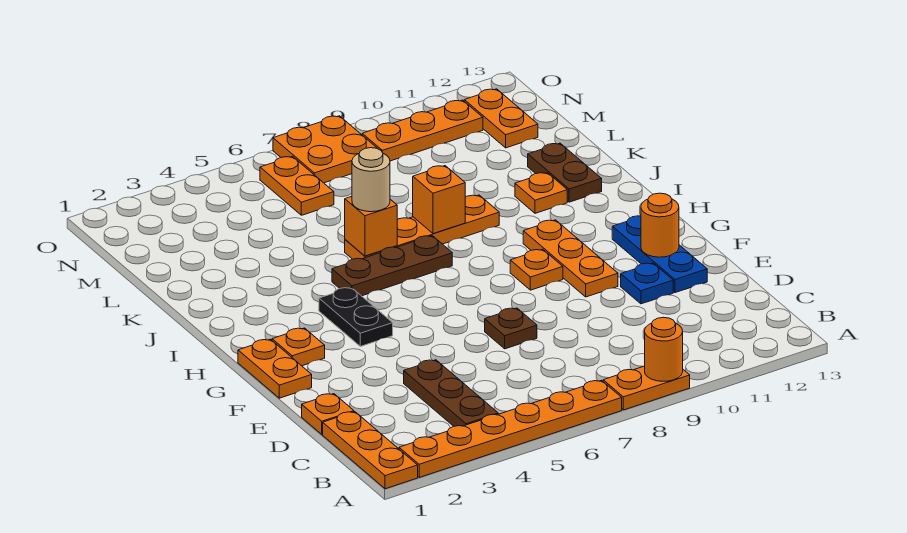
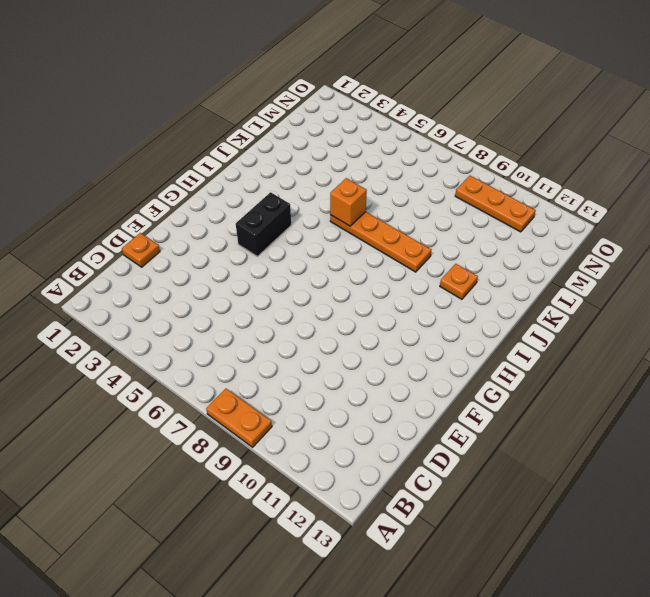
black 1x2 brick [236,192,291,256] -> black 1x2 plate [319,287,393,346]
none -> orange 1x3 plate [323,412,418,489]
none -> orange 1x6 plate [399,380,622,477]
none -> brown 1x3 plate [404,360,498,426]

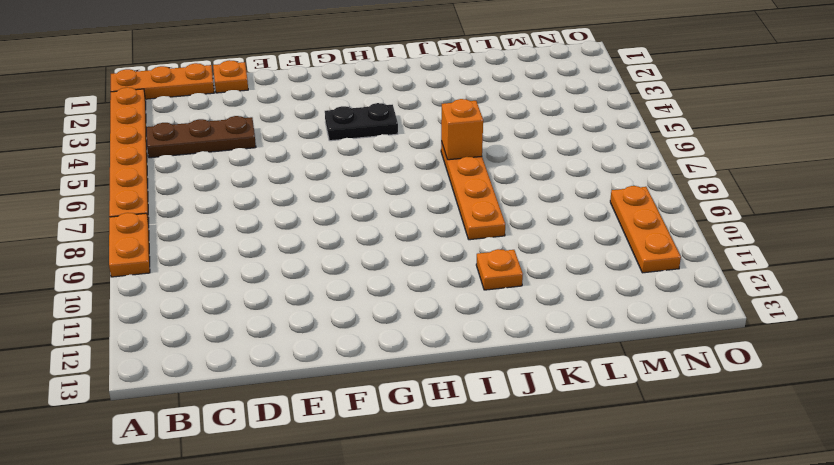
none -> brown 1x1 plate [485,308,537,349]
none -> blue 1x1 plate [621,263,673,304]
none -> blue 1x3 plate [612,216,707,293]

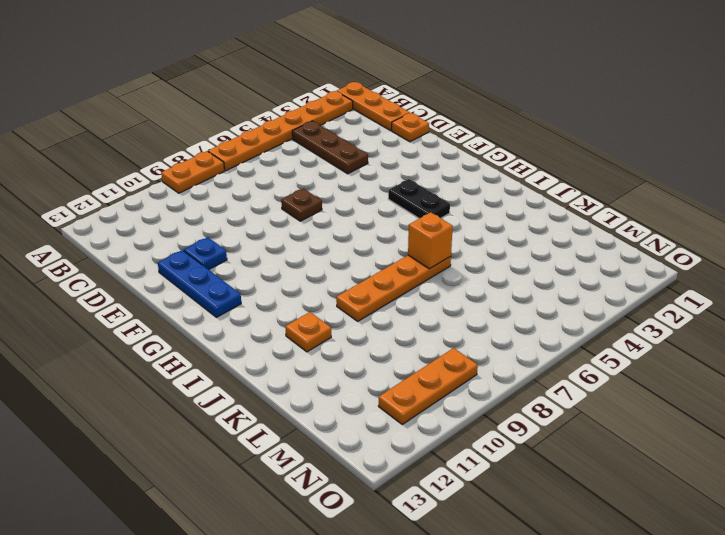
none -> orange 1x2 plate [238,339,312,398]
none -> orange 1x3 plate [523,220,618,297]
none -> orange 1x1 plate [272,328,325,366]

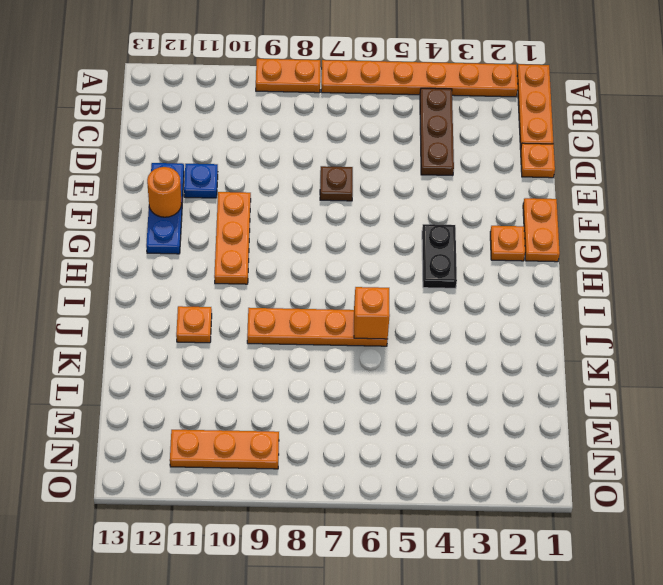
none -> orange 1x1 plate [510,249,563,290]
none -> brown 1x3 plate [332,236,452,296]
none -> brown 1x2 plate [528,143,602,202]

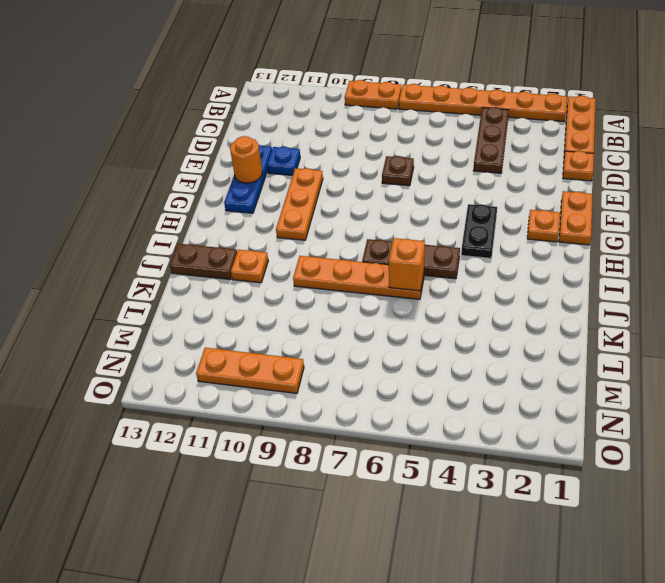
brown 1x2 plate [170,244,237,280] -> brown 1x2 plate turned to [528,143,602,202]
none -> orange 1x1 plate [510,249,563,290]
none -> orange 1x2 plate [260,156,334,215]
none -> orange 1x2 plate [464,89,538,148]

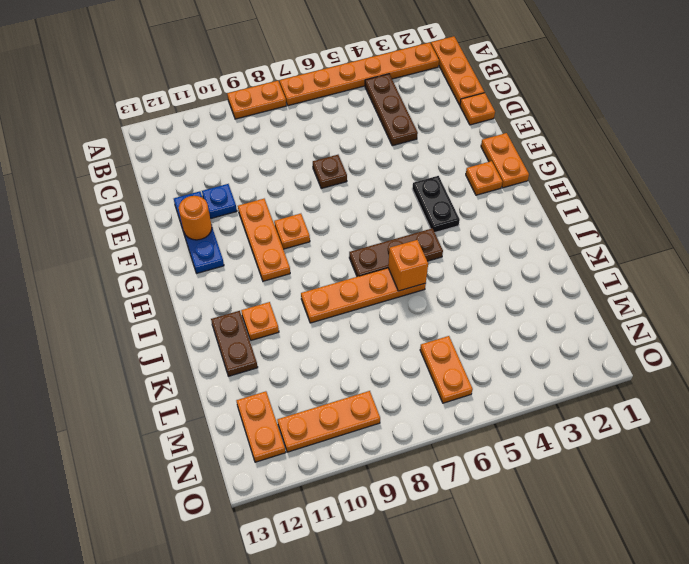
none -> orange 2x2 plate [273,116,378,183]
none -> orange 1x1 round brick [645,317,683,381]
none -> orange 1x1 brick [413,166,465,234]

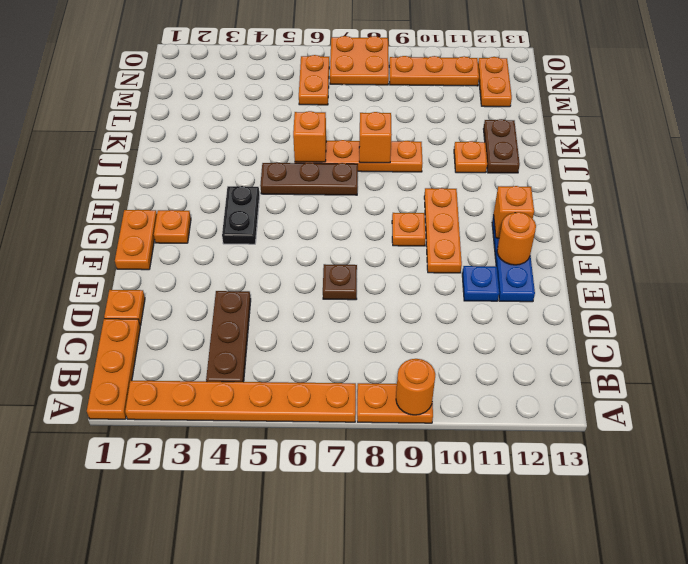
orange 1x1 brick [494,186,534,238] -> none
none -> tan 1x1 round brick [352,148,390,212]

